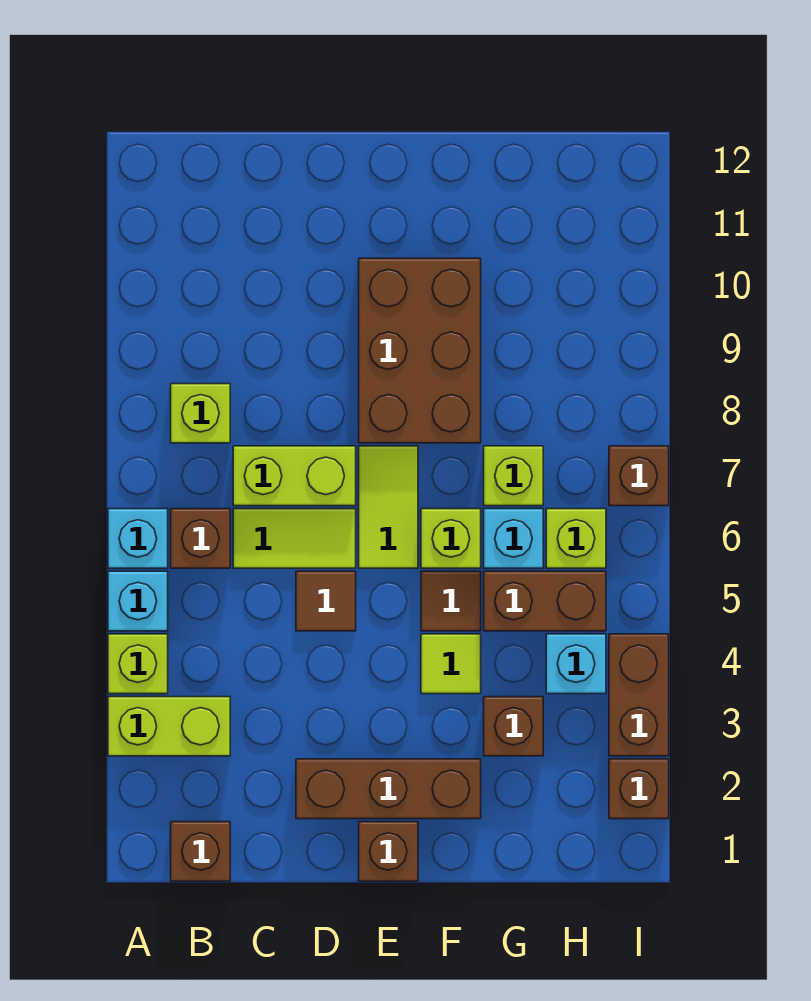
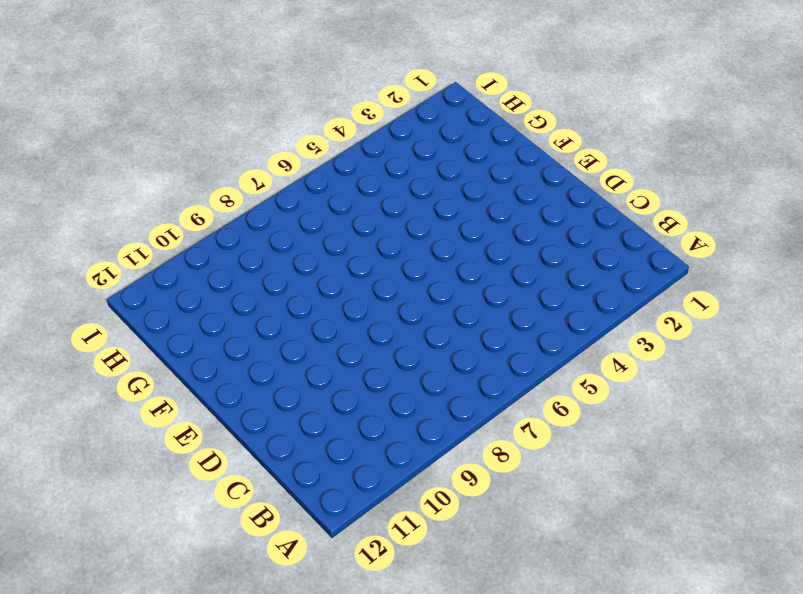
none -> lime 1x2 brick [108,697,230,756]
none -> lime 1x1 brick [108,634,168,694]
none -> cyan 1x1 brick [108,571,168,631]

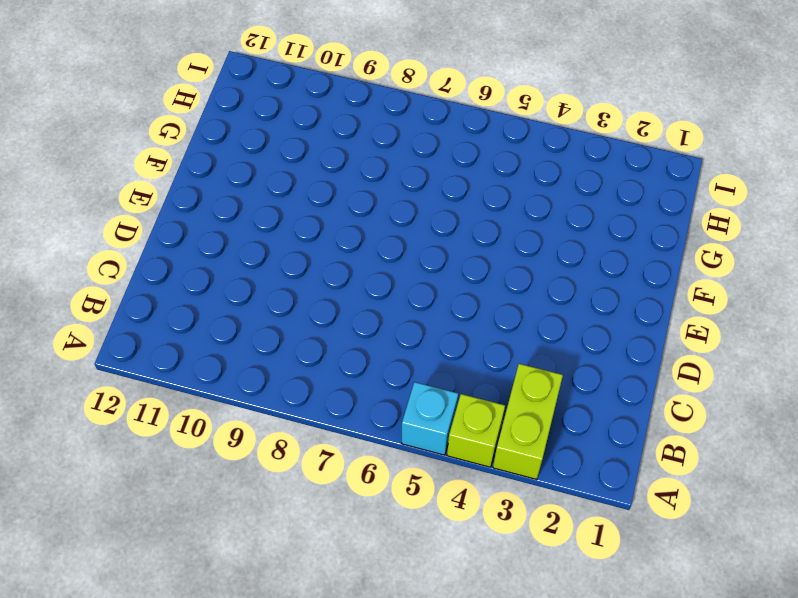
none -> cyan 1x1 brick [108,509,168,568]
none -> brown 1x1 brick [171,822,230,881]
none -> brown 1x1 brick [171,509,230,568]

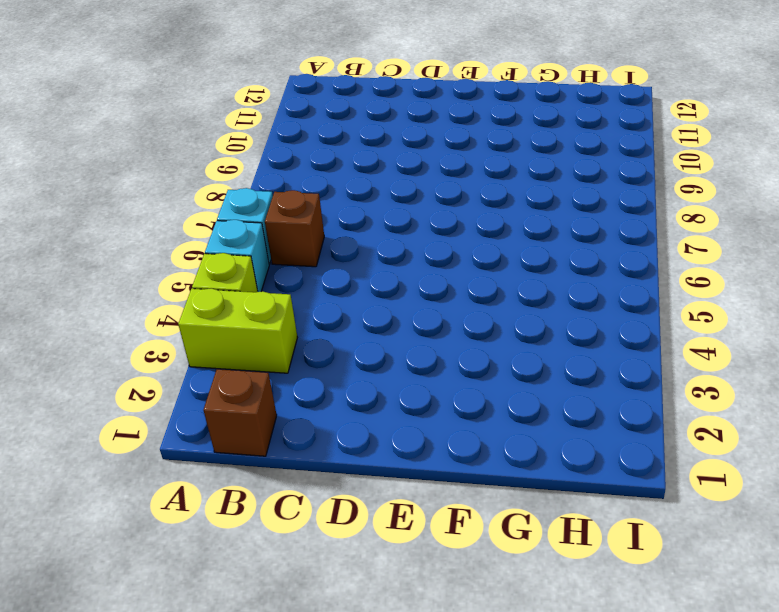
none -> lime 1x1 brick [171,384,230,443]
none -> lime 1x2 tile [233,509,356,568]
none -> lime 1x2 brick [233,446,356,506]

